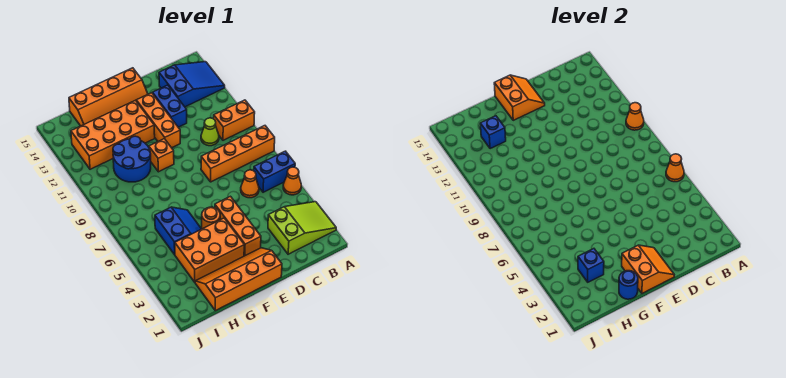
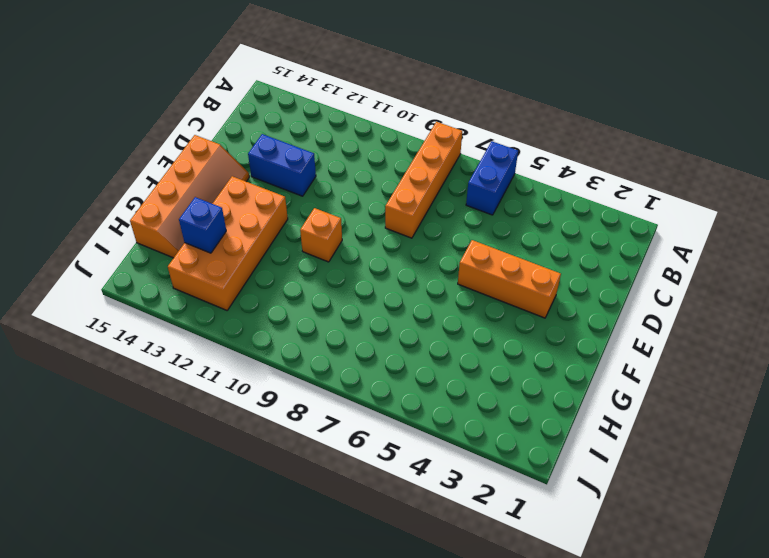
none -> lime 2x3 slope [268,202,336,254]
none -> orange 1x1 cone [283,167,301,195]
none -> orange 1x2 brick [214,100,255,140]

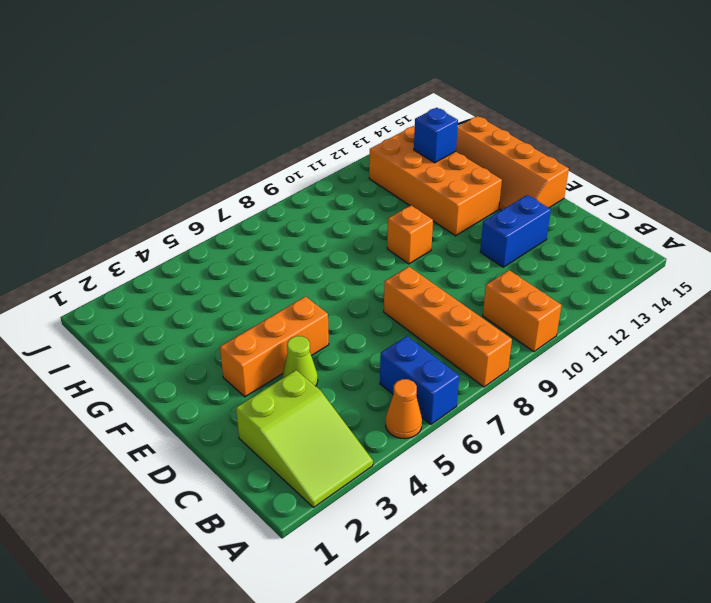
lime 1x1 cone [282,336,318,386] -> lime 1x1 cone moved to [201,118,219,146]
none -> blue 2x3 slope [159,62,225,107]
none -> orange 1x1 cone [241,170,259,198]
none -> orange 2x4 slope [195,248,282,311]

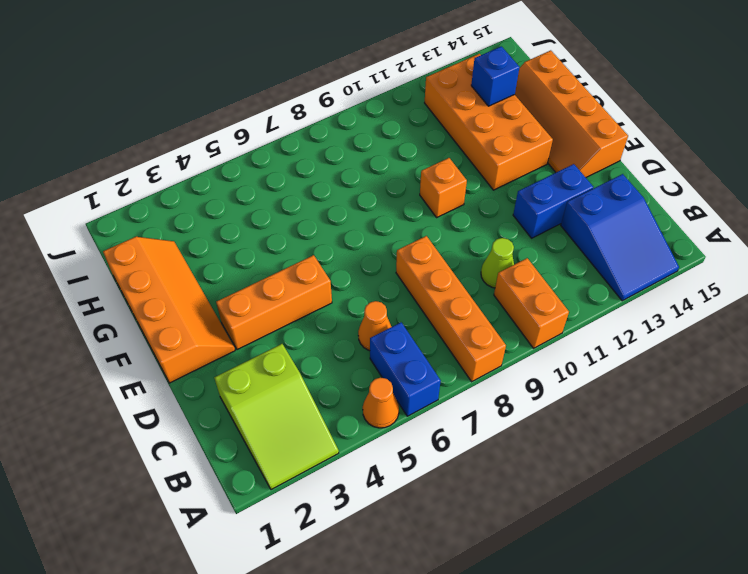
none -> orange 1x3 brick [136,93,180,148]
none -> orange 2x3 brick [175,218,244,282]
none -> orange 1x1 round brick [202,207,220,229]

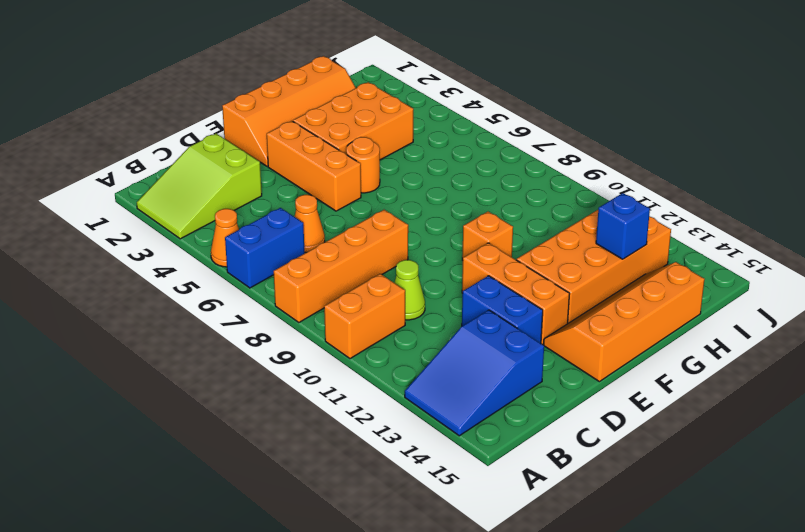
none -> blue 2x2 slope [155,207,201,255]
none -> blue 2x2 round brick [113,136,151,182]
none -> orange 1x1 cone [666,154,684,182]

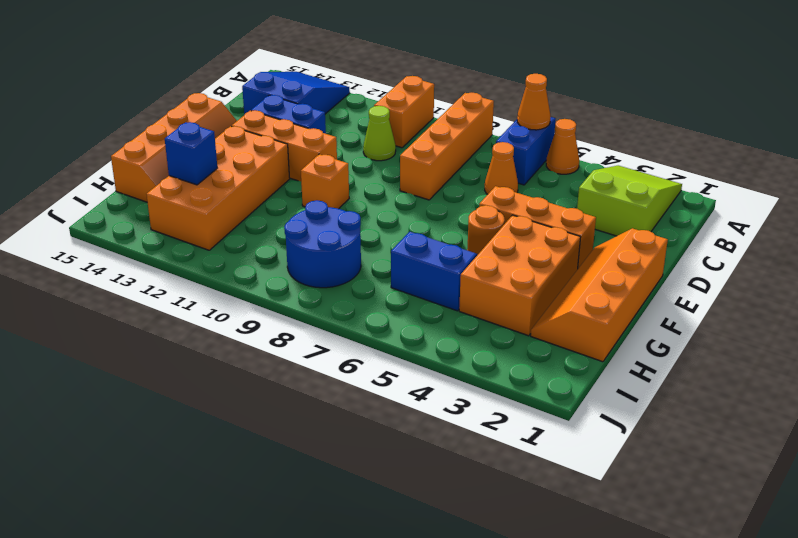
blue 2x2 round brick [284,200,361,288] -> blue 2x2 round brick moved to [113,136,151,182]
none -> orange 1x1 cone [626,103,644,130]
none -> orange 2x2 slope [622,245,674,293]
none -> orange 2x2 slope [494,75,545,120]

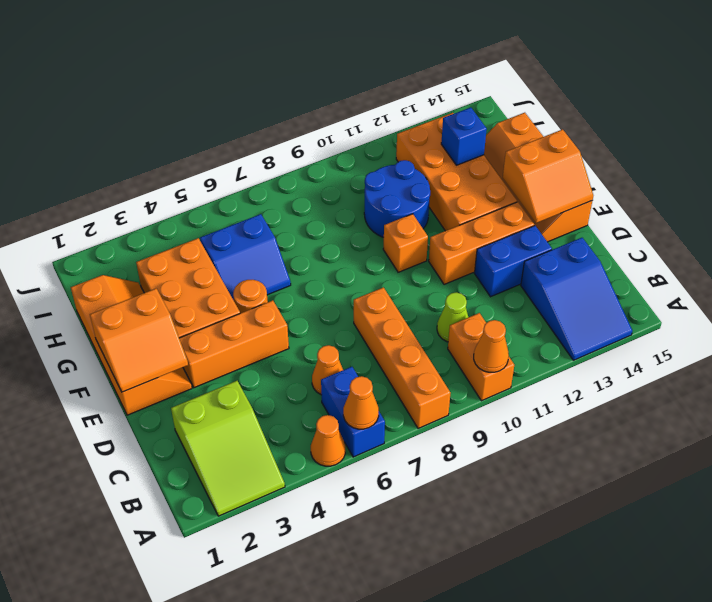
none -> blue 1x1 round brick [619,271,638,299]
none -> blue 1x1 brick [578,249,604,282]

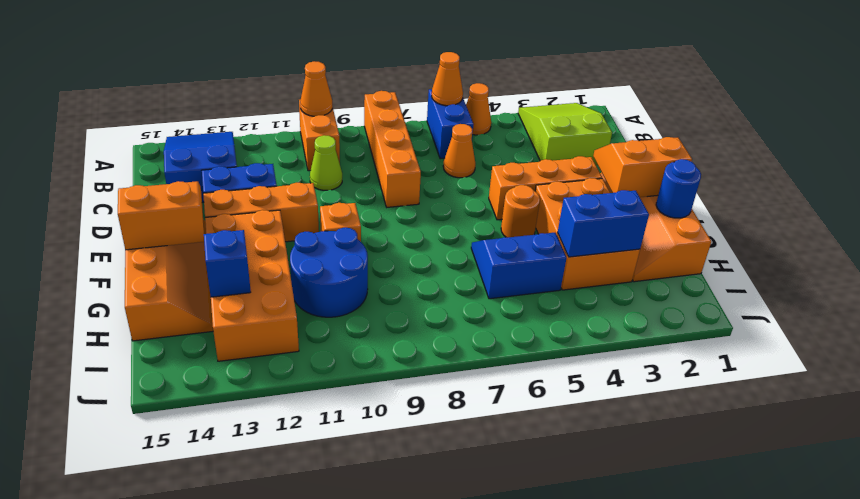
blue 1x2 brick [558,190,649,257] -> blue 1x1 brick [578,249,604,282]

